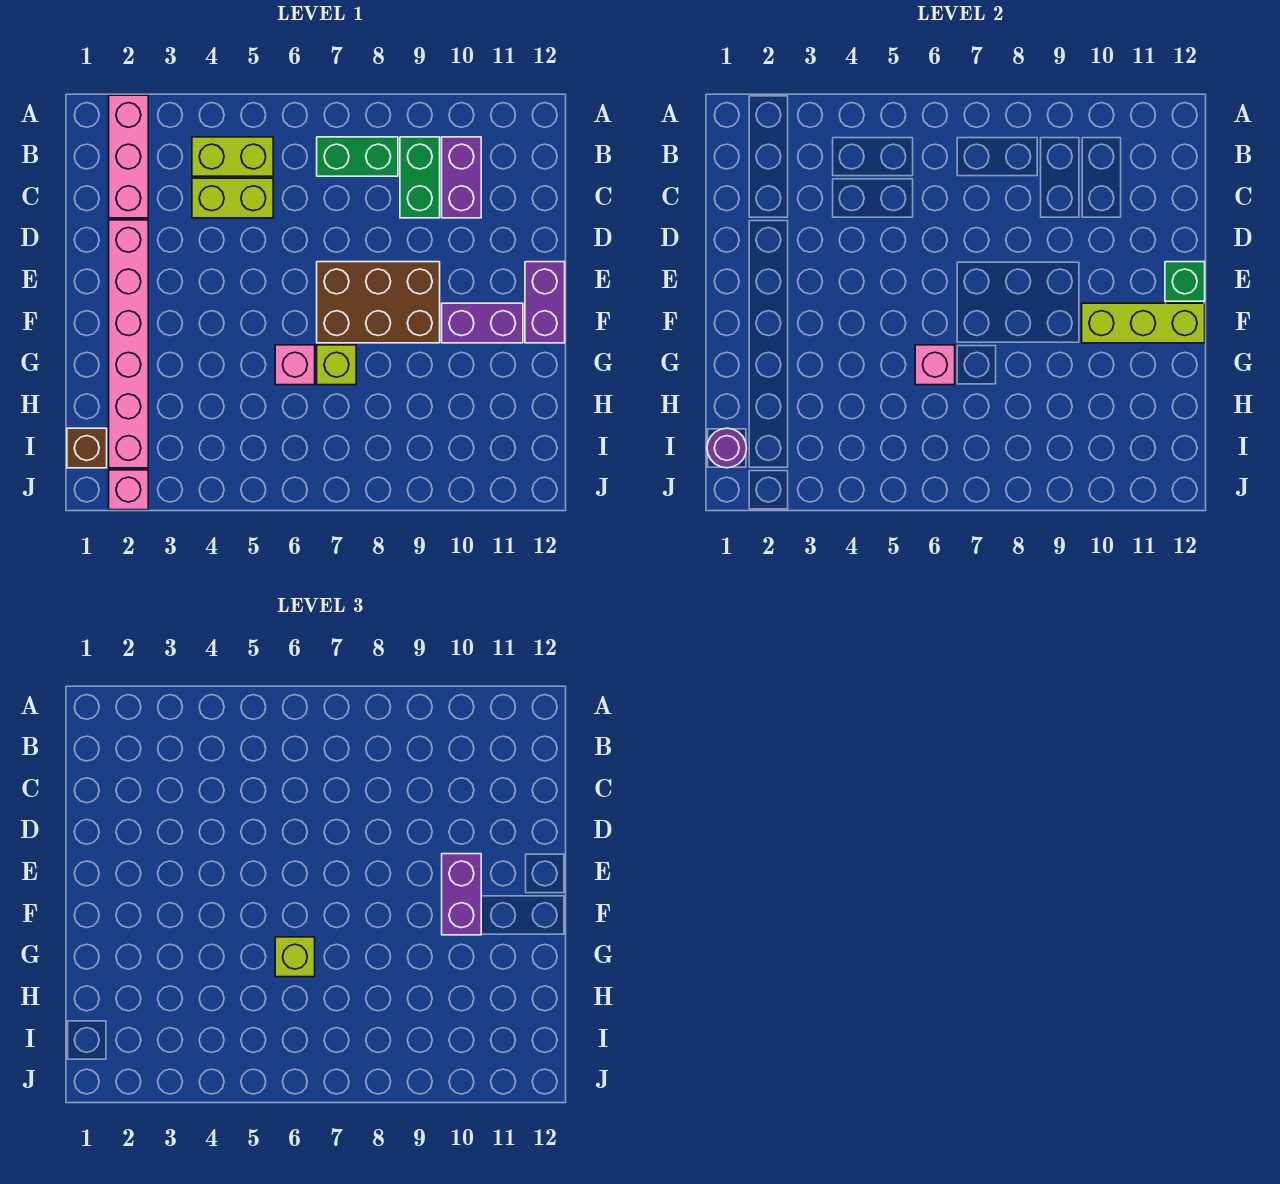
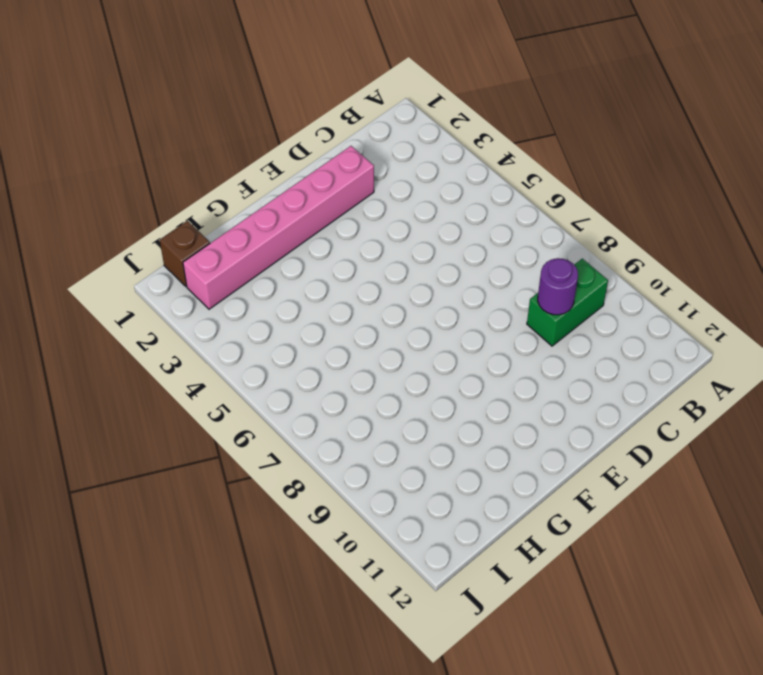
purple 1x1 round brick [538,258,578,315] -> purple 1x1 round brick moved to [707,428,747,468]
none -> pink 1x3 brick [109,95,148,218]
none -> lime 1x2 brick [192,137,273,176]
none -> green 1x2 brick [317,137,398,176]

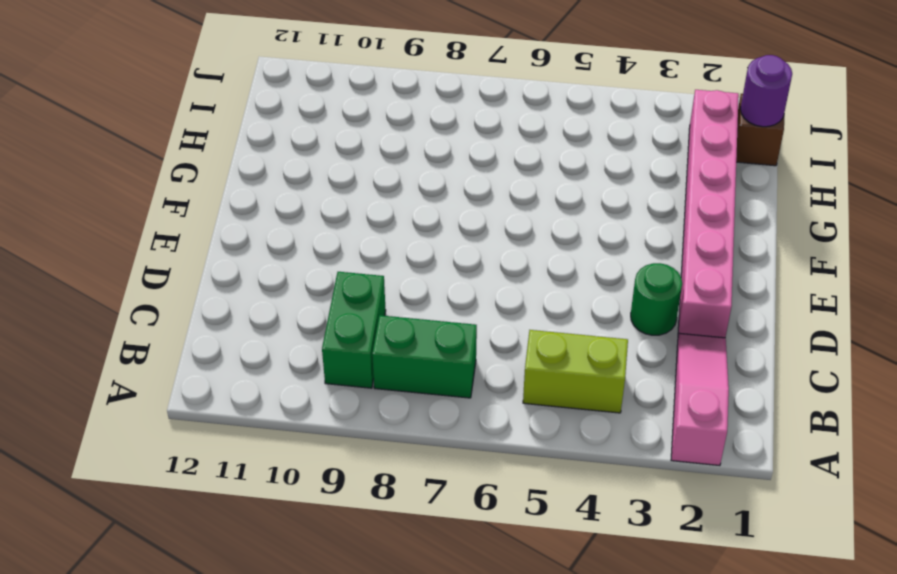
pink 1x3 slope [671,333,729,466] -> pink 1x3 brick [109,95,148,218]
green 1x1 round brick [631,263,682,335] -> none
none -> purple 1x2 brick [442,137,481,218]
none -> lime 1x2 brick [192,178,273,218]
none -> brown 2x3 brick [317,262,440,343]

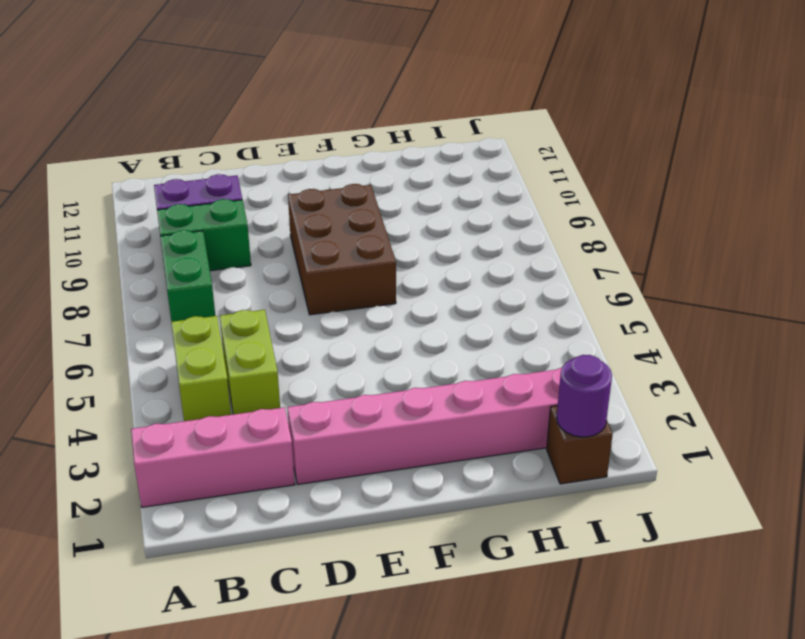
none -> purple 1x2 brick [525,262,565,343]
none -> purple 1x2 brick [442,303,523,343]
none -> pink 1x1 brick [275,345,315,385]

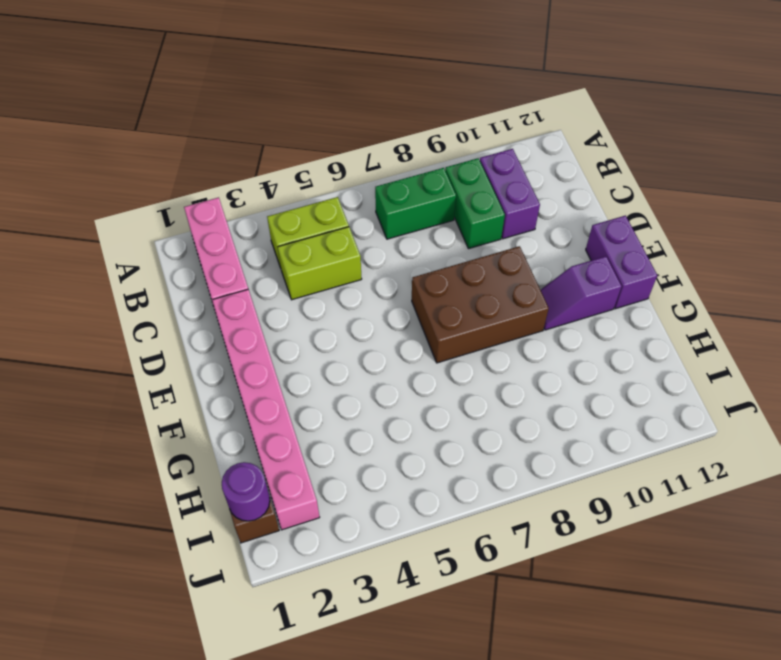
purple 1x2 slope [541,256,621,330] -> purple 1x2 brick [442,303,523,343]
none -> pink 1x1 brick [275,345,315,385]
none -> lime 1x1 brick [317,345,356,385]
none -> pink 1x1 brick [109,470,148,510]

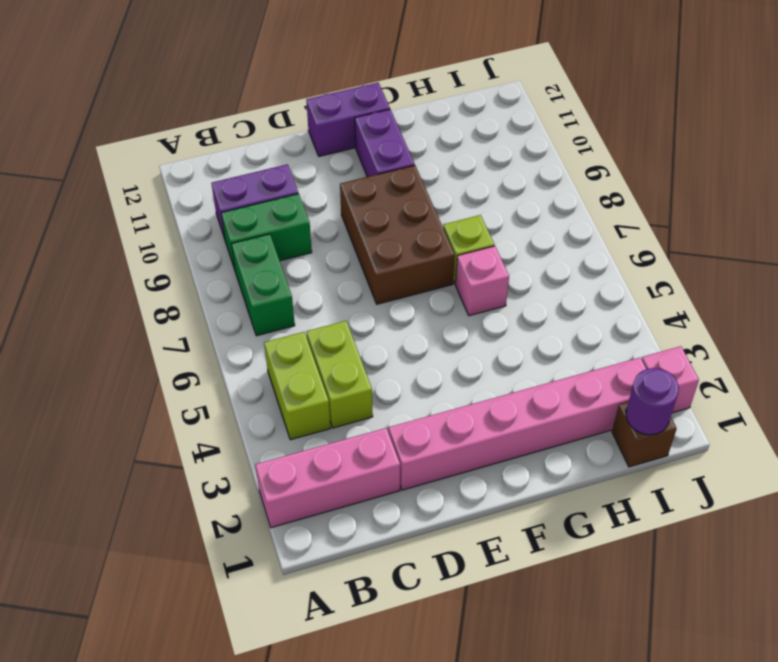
none -> green 1x1 brick [1165,262,1205,301]
none -> lime 1x3 brick [1082,303,1205,343]
none -> pink 1x1 brick [915,345,955,385]

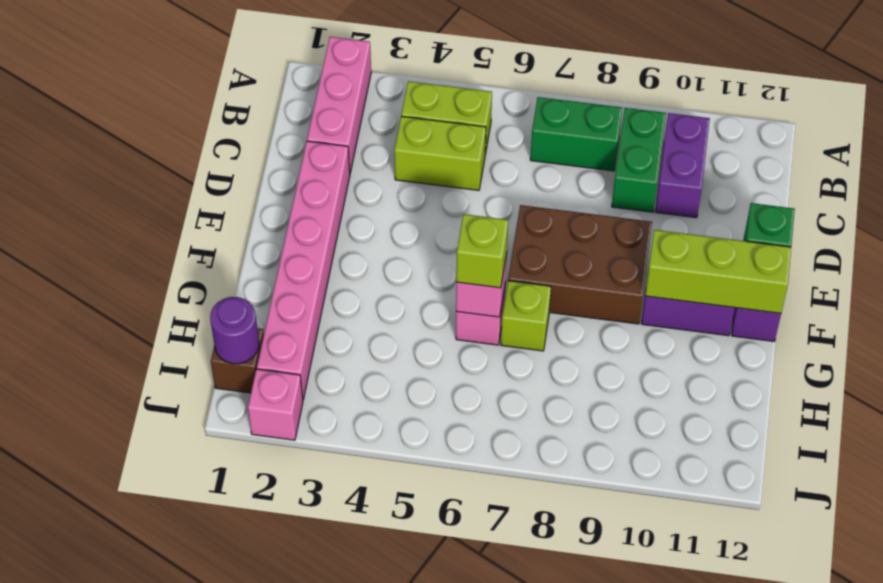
none -> purple 1x2 brick [442,854,481,935]

